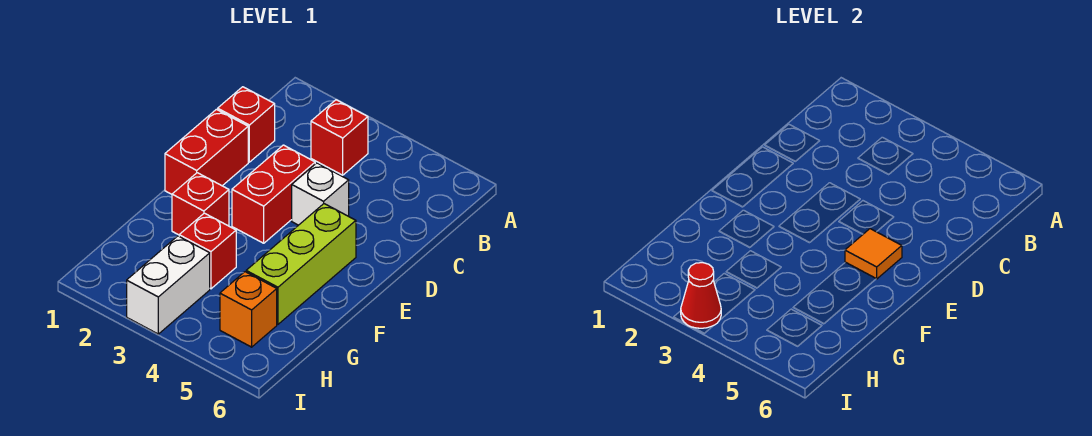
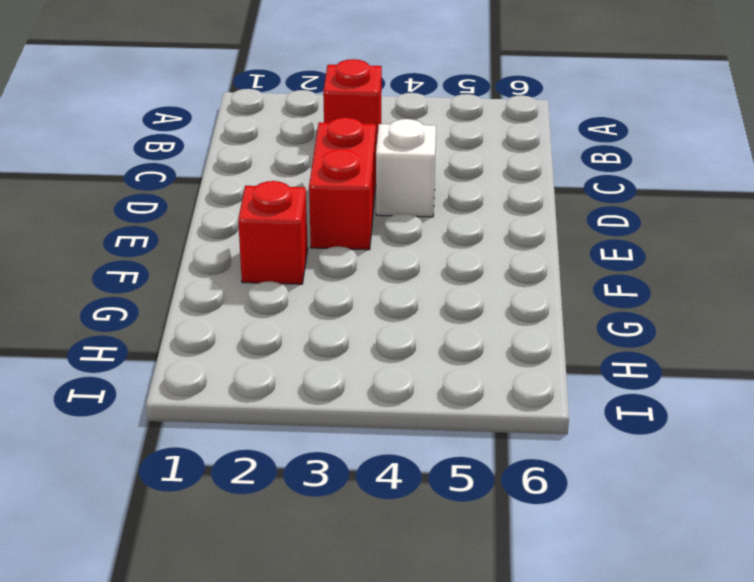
none -> red 1x1 brick [218,87,275,162]
none -> red 1x2 brick [165,109,248,194]
none -> lime 1x3 brick [246,204,356,324]

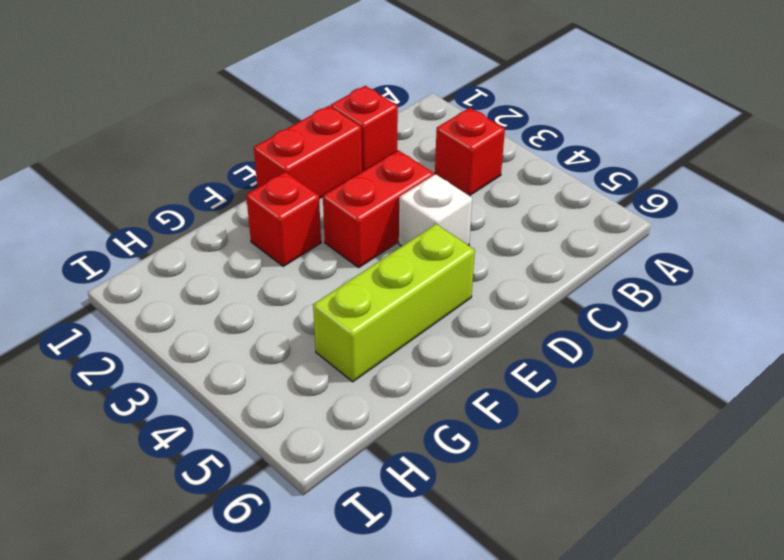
none -> red 1x1 brick [179,213,236,289]
none -> white 1x2 brick [127,236,210,334]
none -> orange 1x1 brick [220,272,277,347]

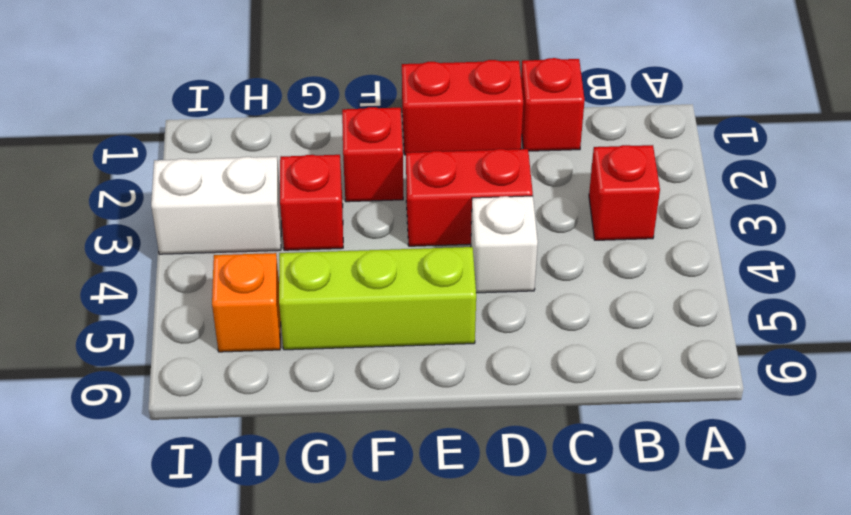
none -> orange 1x1 tile [845,229,902,279]
none -> red 1x1 cone [681,263,721,328]

